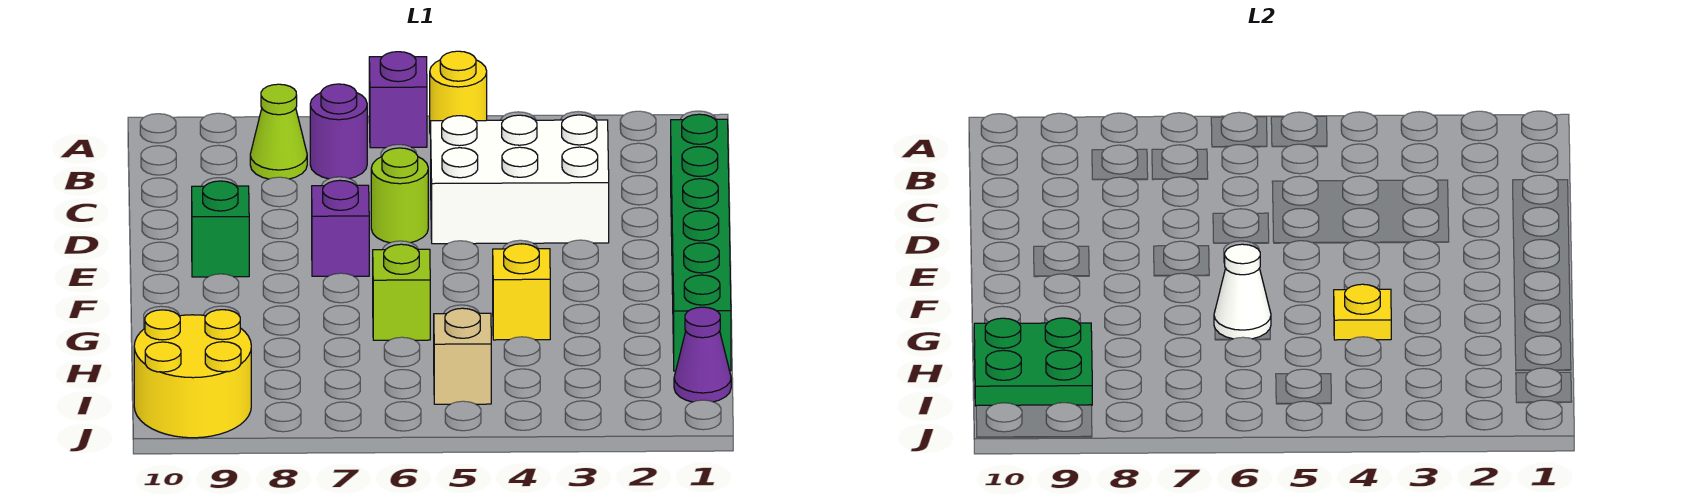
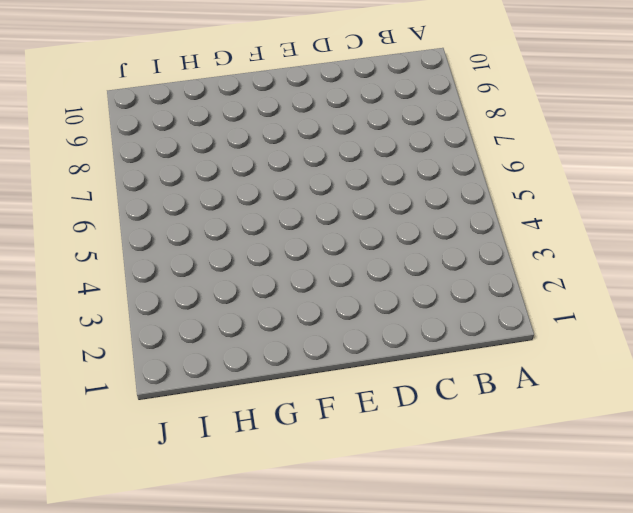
none -> yellow 1x1 round brick [430,51,487,134]
none -> purple 1x1 brick [369,52,427,148]
none -> purple 1x1 round brick [310,84,367,179]

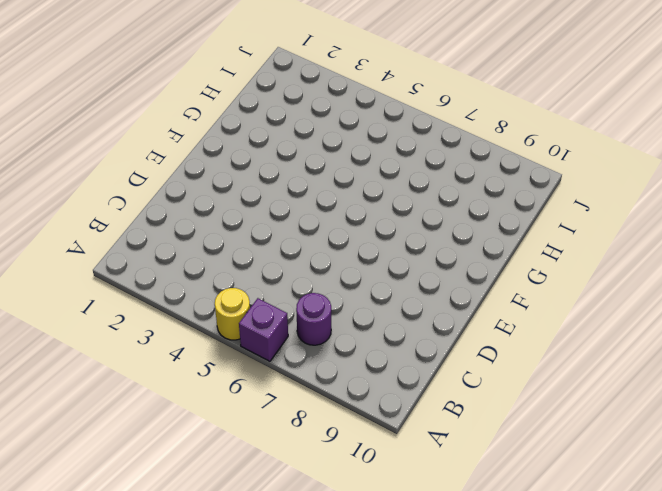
none -> lime 1x1 cone [250,84,307,179]
none -> green 1x6 brick [671,114,731,371]
none -> white 2x3 brick [431,115,609,244]

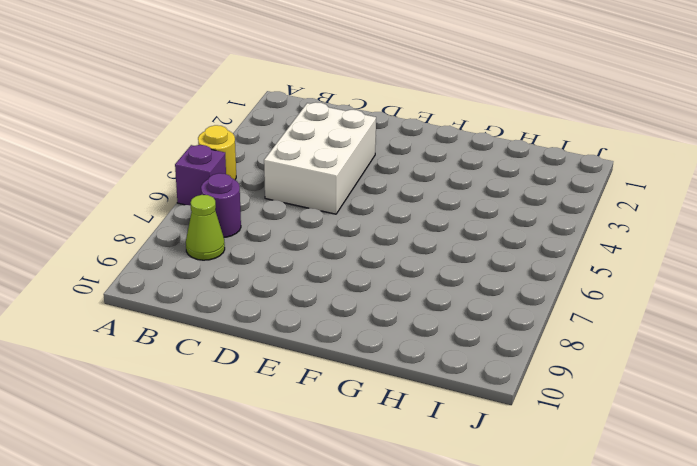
none -> green 1x6 brick [671,114,731,371]
none -> lime 1x1 round brick [371,148,428,243]
none -> purple 1x1 brick [312,180,369,276]

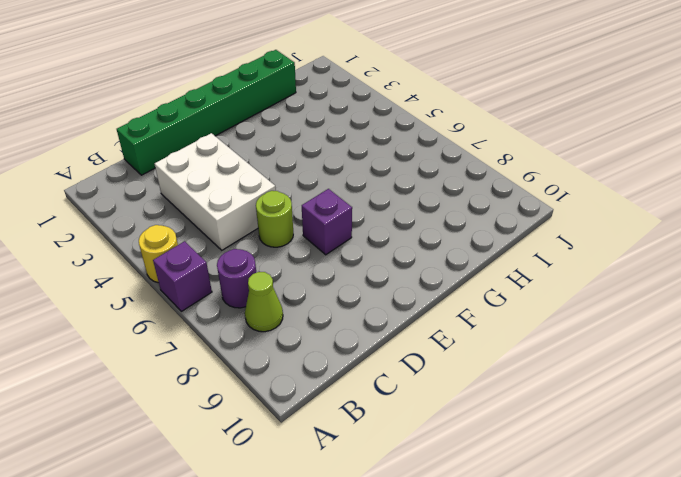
none -> green 1x1 brick [192,181,249,277]
none -> yellow 1x1 brick [493,244,550,340]
none -> lime 1x1 brick [373,244,430,340]

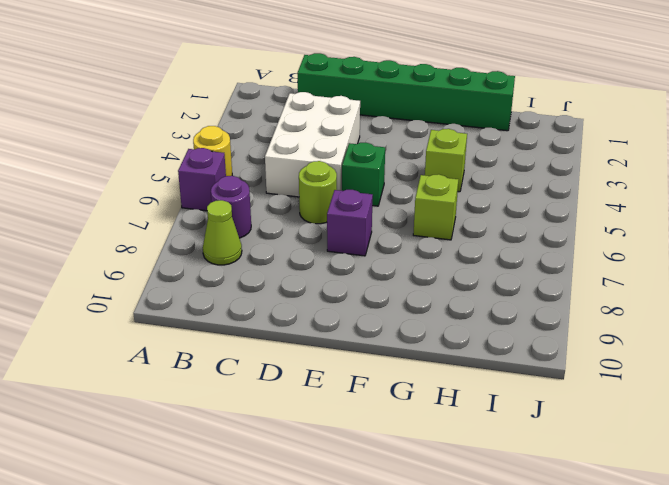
green 1x1 brick [342,143,385,206] -> green 1x1 brick moved to [192,181,249,277]
lime 1x1 brick [425,129,467,192] -> yellow 1x1 brick [493,244,550,340]
none -> purple 1x1 cone [674,307,731,402]
none -> tan 1x1 brick [434,308,491,404]
none -> yellow 2x2 round brick [134,310,251,438]

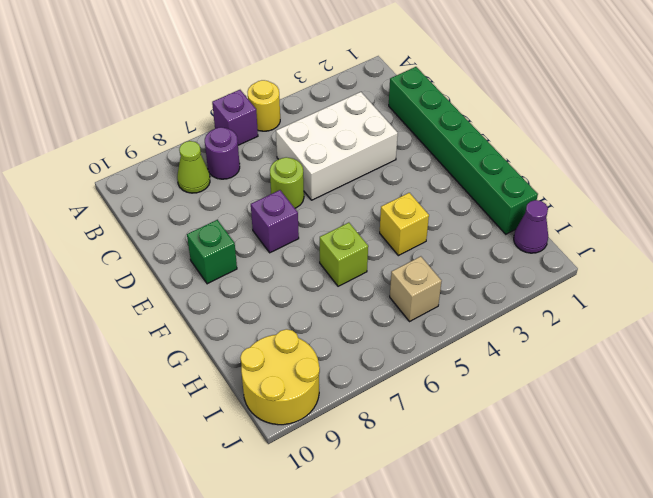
none -> yellow 1x1 plate [1334,284,1391,340]
none -> white 1x1 cone [1214,244,1271,339]
none -> green 2x2 plate [974,318,1092,406]

